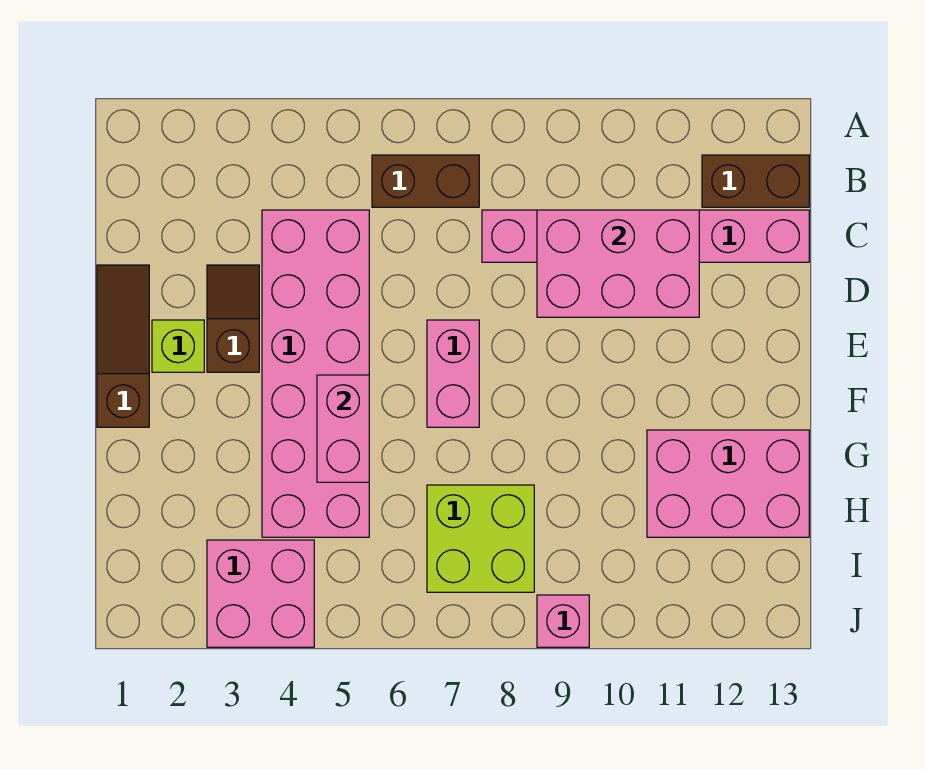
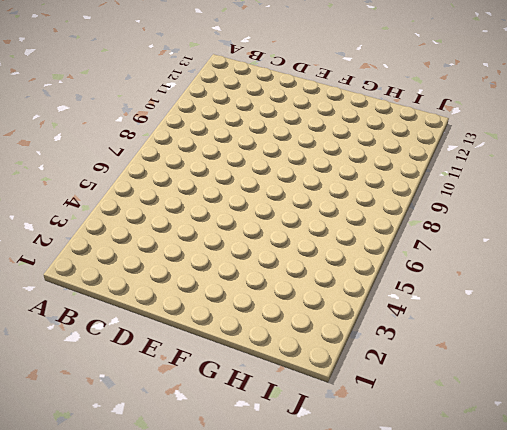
none -> brown 1x2 brick [372,155,479,207]
none -> brown 1x2 brick [702,155,809,207]
none -> pink 2x6 brick [262,210,369,537]

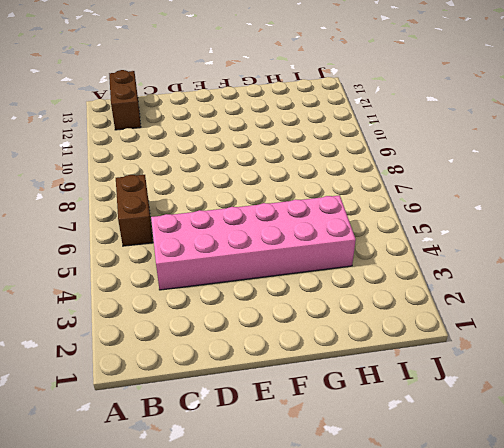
none -> pink 1x6 brick [482,210,809,262]
none -> brown 1x3 slope [97,265,149,427]
none -> brown 1x2 slope [207,265,259,372]

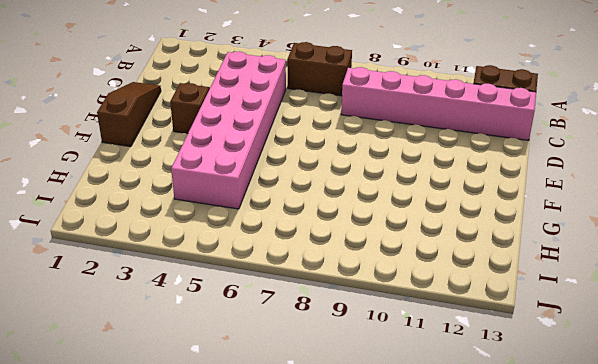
none -> lime 1x1 brick [152,320,204,372]
none -> pink 1x2 brick [427,320,479,427]
none -> pink 2x3 brick [647,430,809,537]

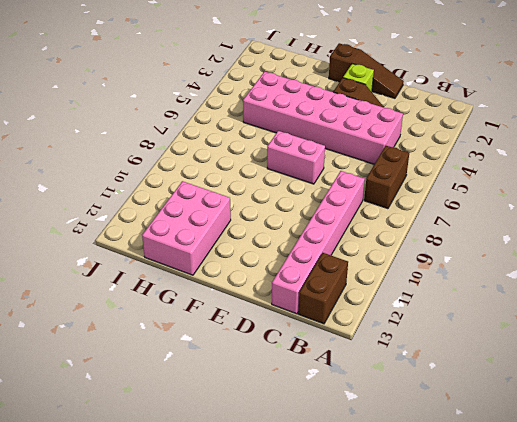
none -> lime 2x2 brick [427,485,534,592]
none -> pink 2x2 brick [207,540,314,647]
none -> pink 1x1 brick [537,595,589,647]

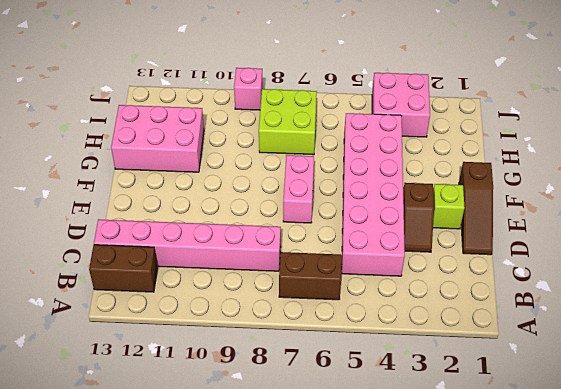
none -> pink 2x3 brick [537,210,699,317]
none -> pink 1x2 brick [317,375,369,482]

